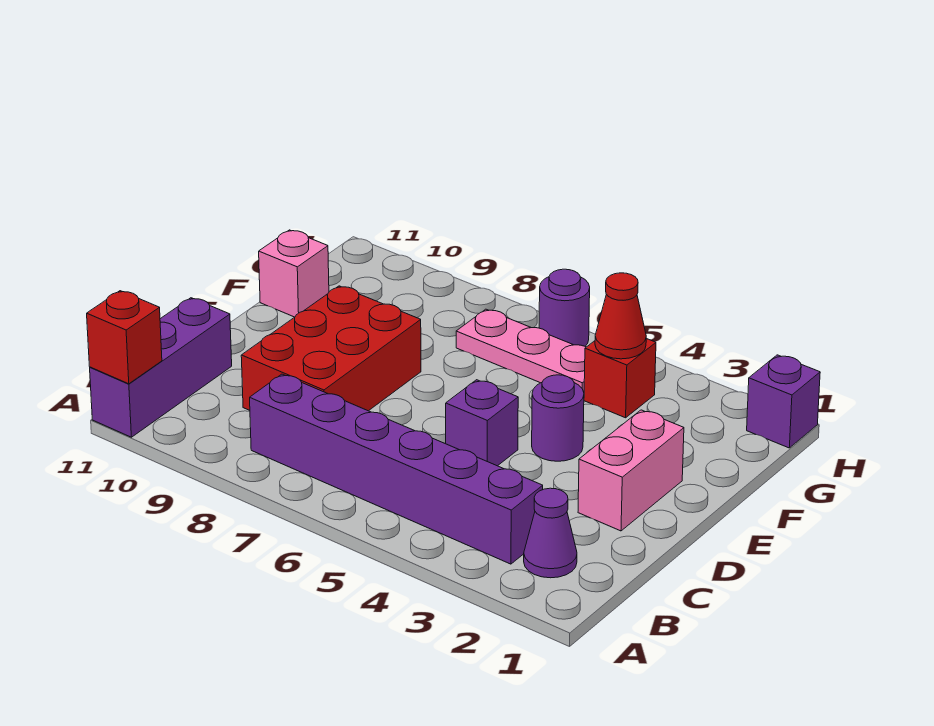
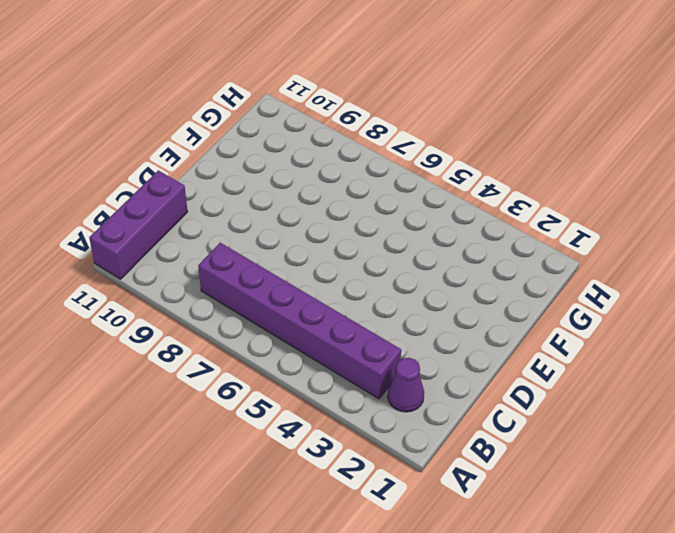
none -> red 2x3 brick [241,286,421,411]
none -> pink 1x2 brick [578,410,684,531]
none -> purple 1x1 brick [446,380,518,466]

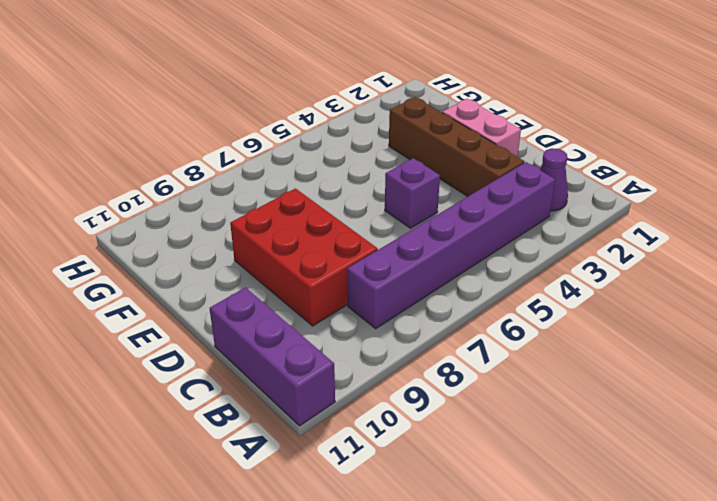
brown 1x4 brick [389,97,525,197] -> none
none -> purple 1x1 round brick [532,375,584,461]
none -> pink 1x1 brick [259,230,329,317]
none -> red 1x1 brick [584,339,656,418]

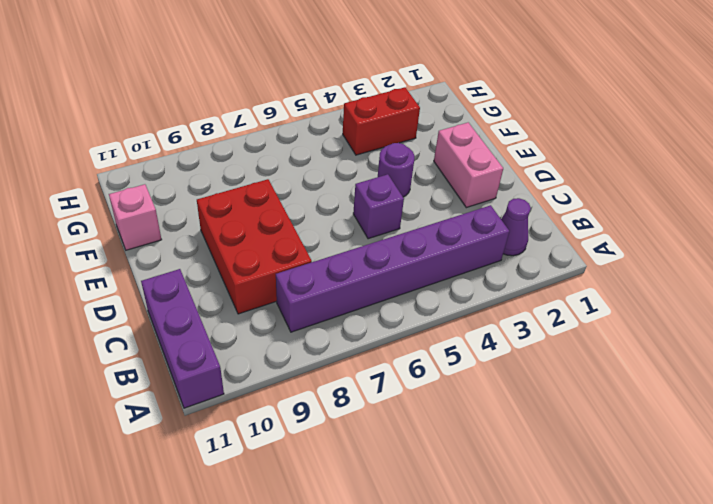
red 1x2 brick [343,87,420,155] -> red 1x1 brick [584,339,656,418]
none -> pink 1x3 plate [456,309,586,392]
none -> purple 1x1 brick [747,355,820,448]
none -> purple 1x1 round brick [539,269,590,346]

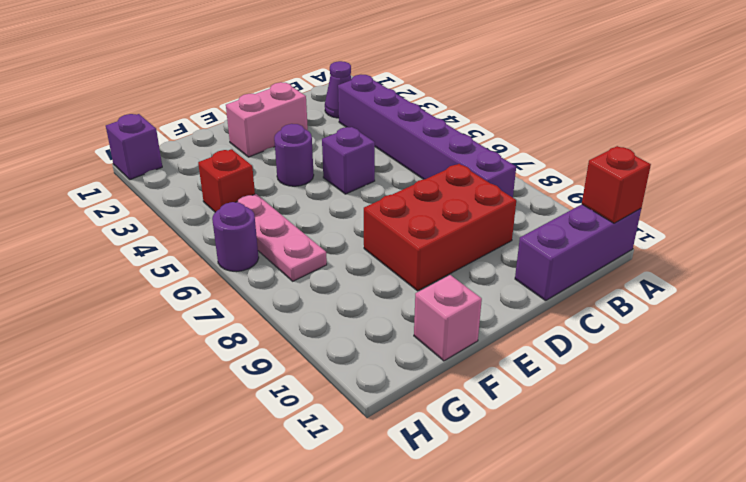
none -> red 1x1 cone [595,273,646,359]

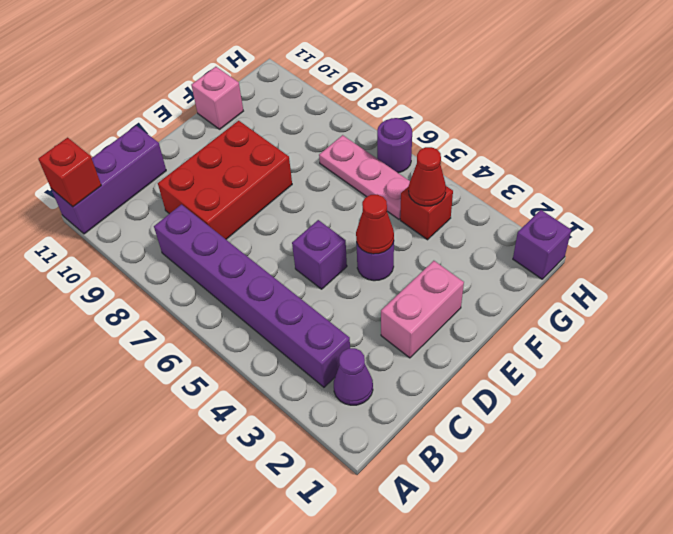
red 1x1 cone [356,195,394,254] -> none

